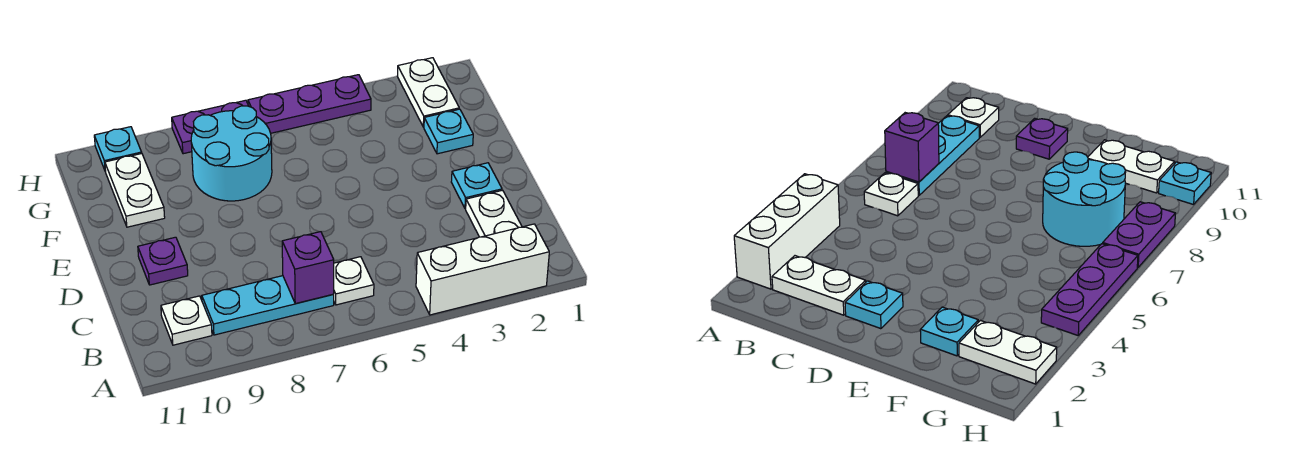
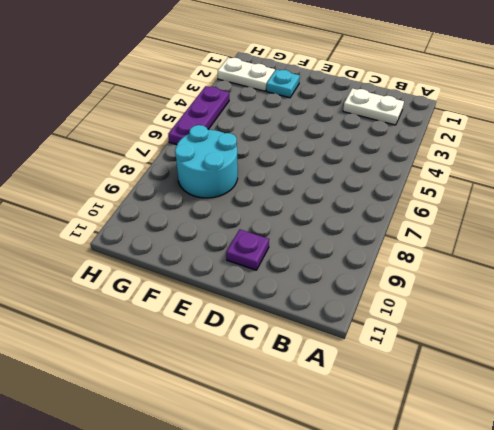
none -> white 1x3 brick [416,224,549,315]
none -> white 1x1 plate [333,257,374,305]
none -> cyan 1x3 plate [202,276,334,335]

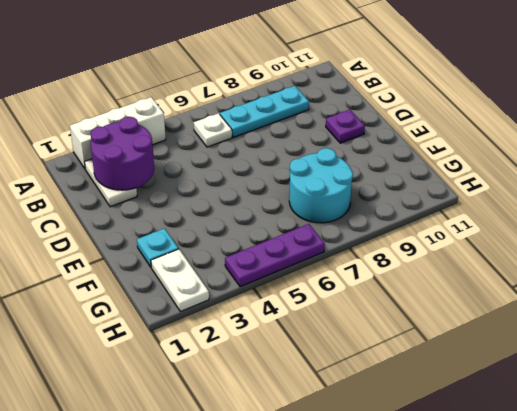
purple 2x2 round brick [91,117,154,190] -> none
none -> white 1x1 plate [161,296,212,345]
none -> cyan 1x1 plate [451,163,502,209]
none -> white 1x2 plate [105,154,165,227]

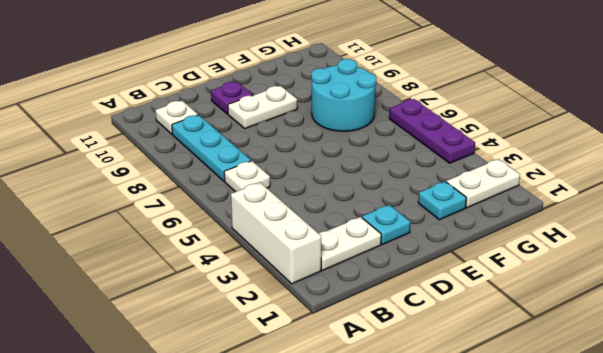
white 1x2 plate [228,86,297,129] -> white 1x2 plate moved to [105,154,165,227]
none -> purple 1x2 plate [172,100,248,154]
none -> cyan 1x1 plate [94,127,142,171]
none -> purple 1x1 brick [282,232,334,304]

